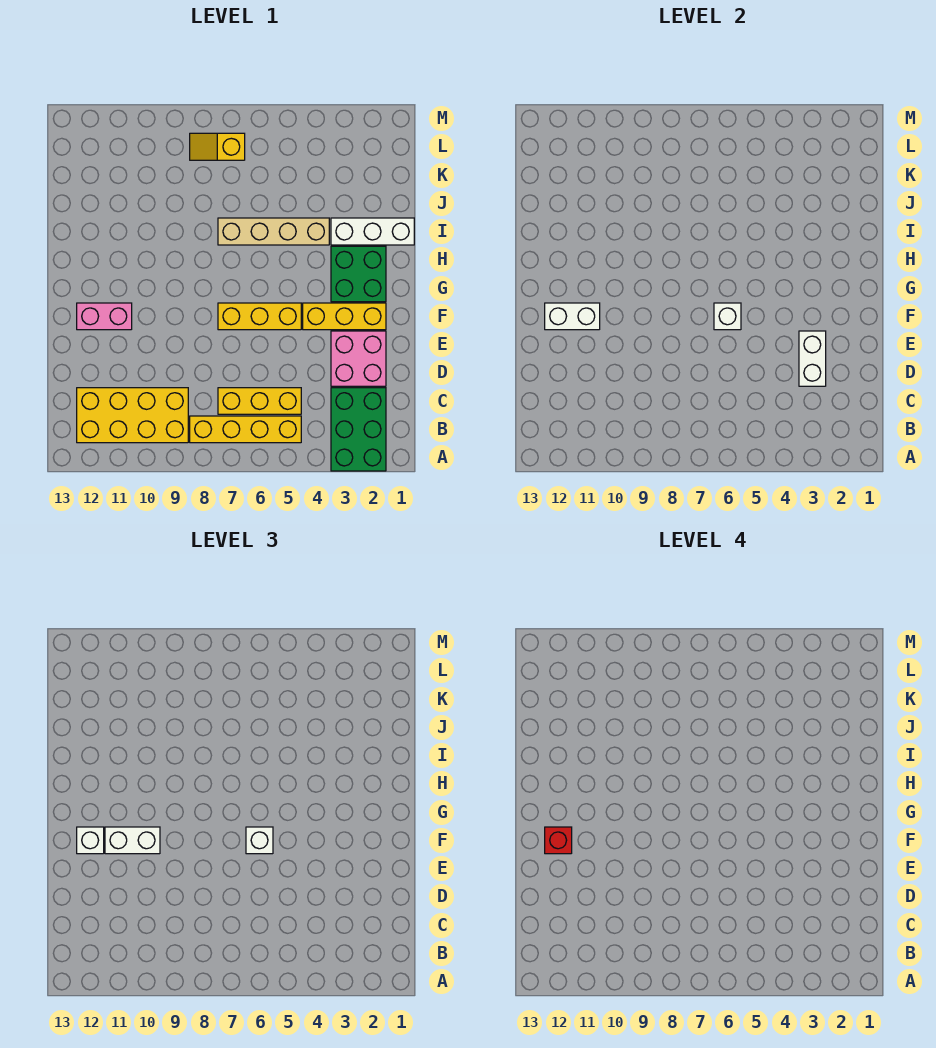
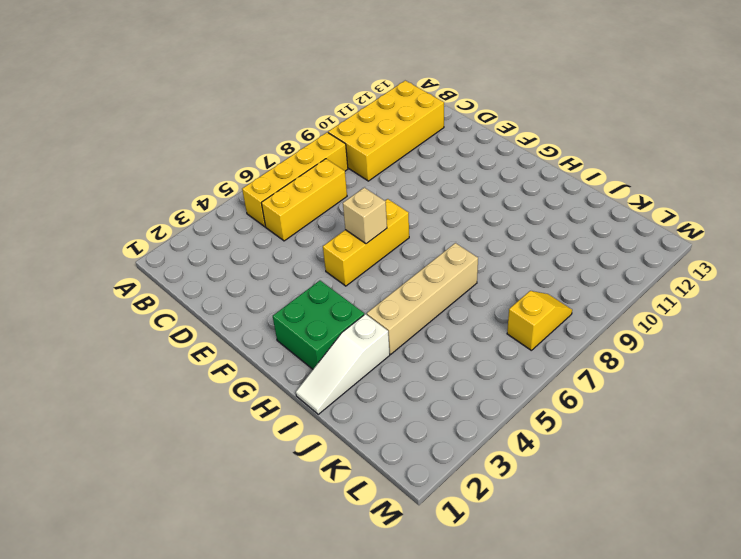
tan 1x1 brick [343,188,387,244] -> white 1x1 brick [714,303,741,330]
white 1x3 slope [296,314,390,414] -> white 1x3 brick [331,218,414,245]
none -> green 2x3 brick [331,388,386,471]
none -> pink 2x2 brick [331,331,386,386]
none -> yellow 1x3 brick [303,303,386,330]

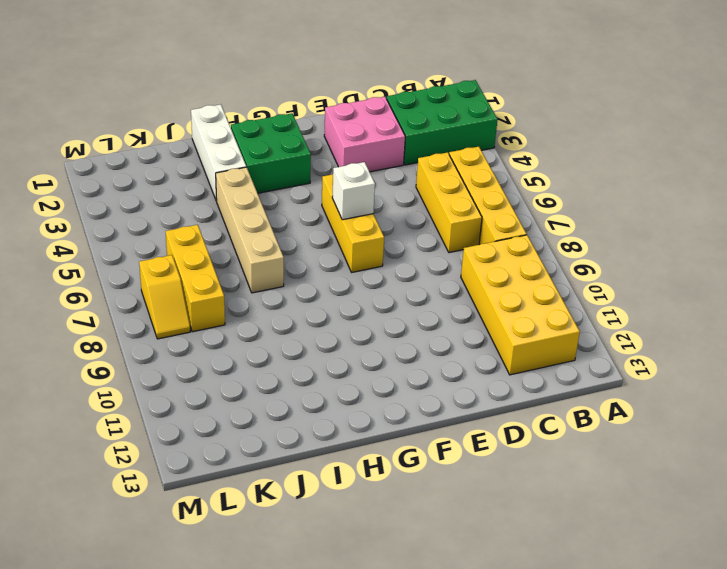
yellow 1x3 brick [166,225,225,332] -> yellow 1x3 brick moved to [303,303,386,330]
none -> pink 1x2 brick [77,303,132,330]
none -> white 1x2 brick [799,331,826,386]
none -> white 1x2 brick [545,303,600,330]

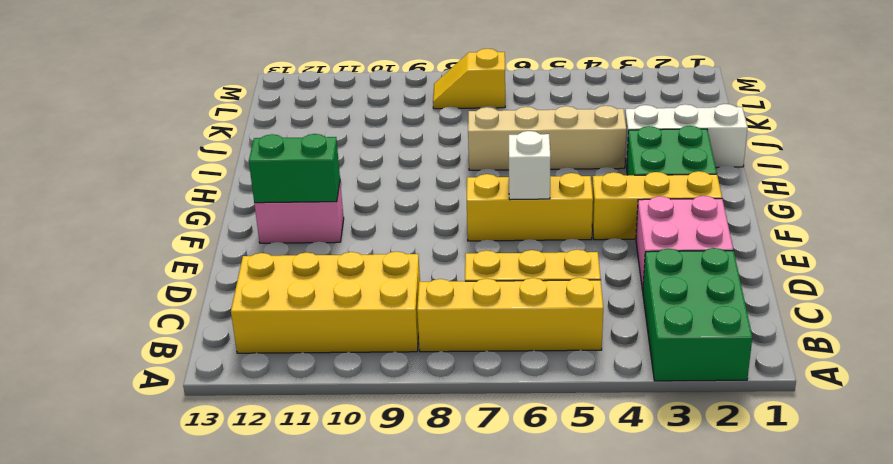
green 1x2 brick [249,134,340,203] -> white 1x2 brick [545,303,600,330]
none -> white 1x2 brick [799,331,826,386]
none -> white 1x1 brick [246,827,273,854]
none -> white 1x2 brick [105,827,160,854]

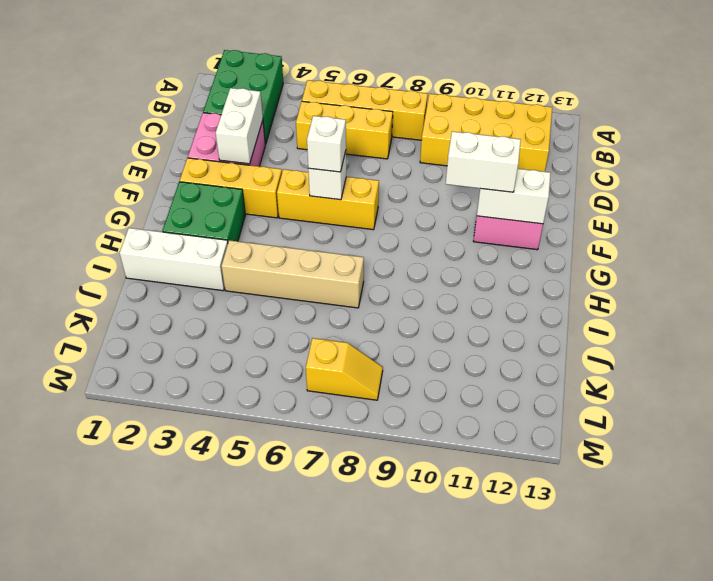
none -> white 1x1 brick [77,827,104,854]
none -> red 1x1 brick [545,827,572,854]

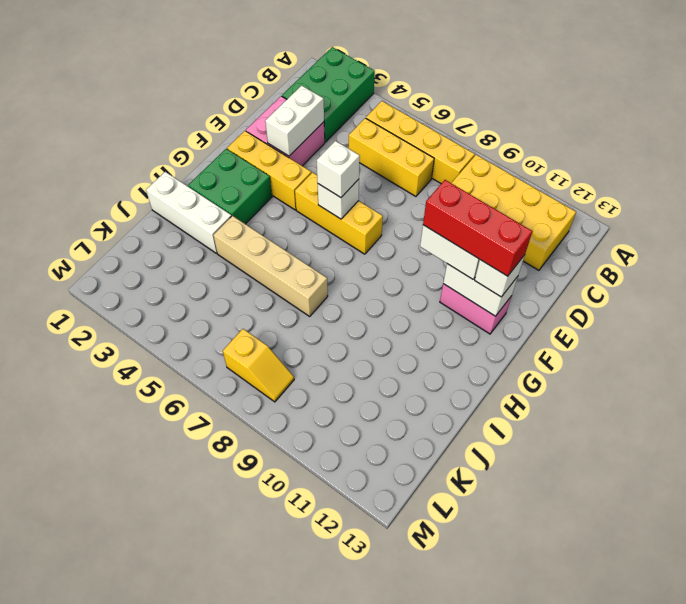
red 1x3 brick [423,180,532,276] -> red 1x1 brick [545,827,572,854]

